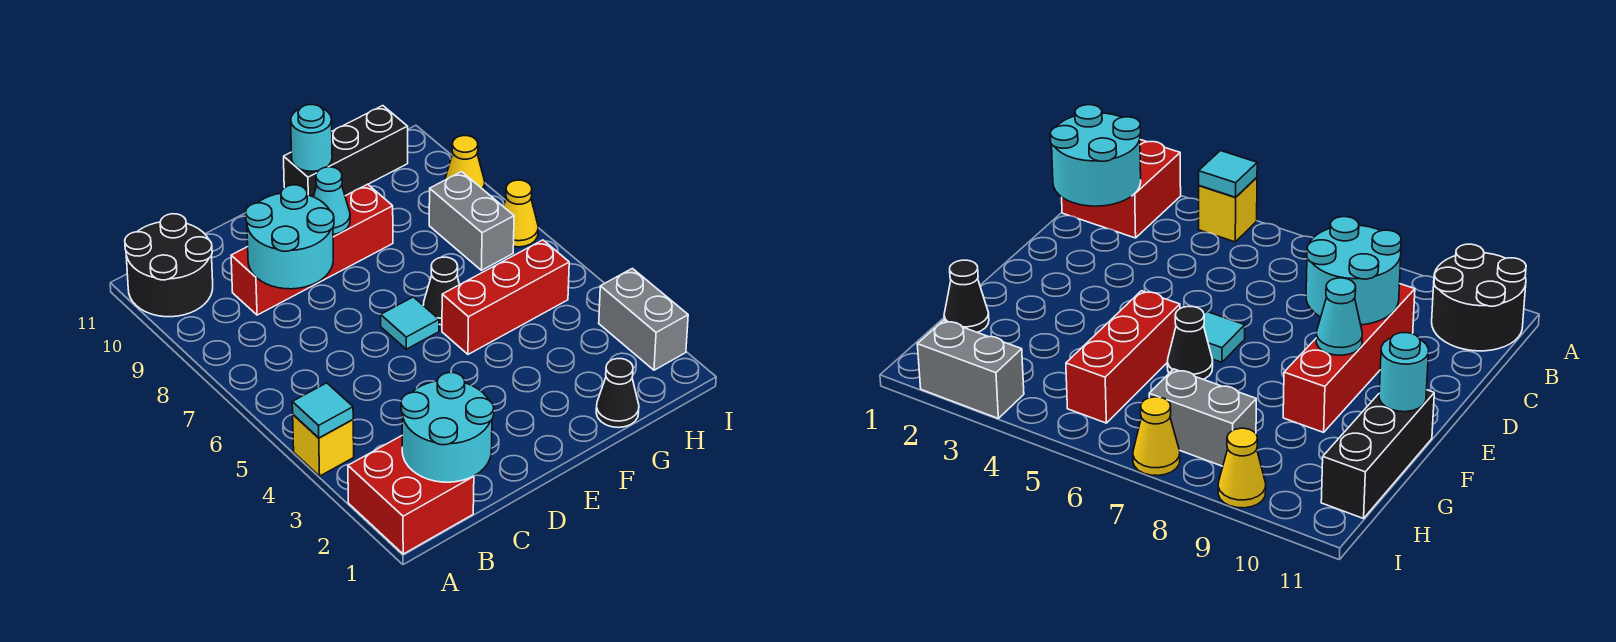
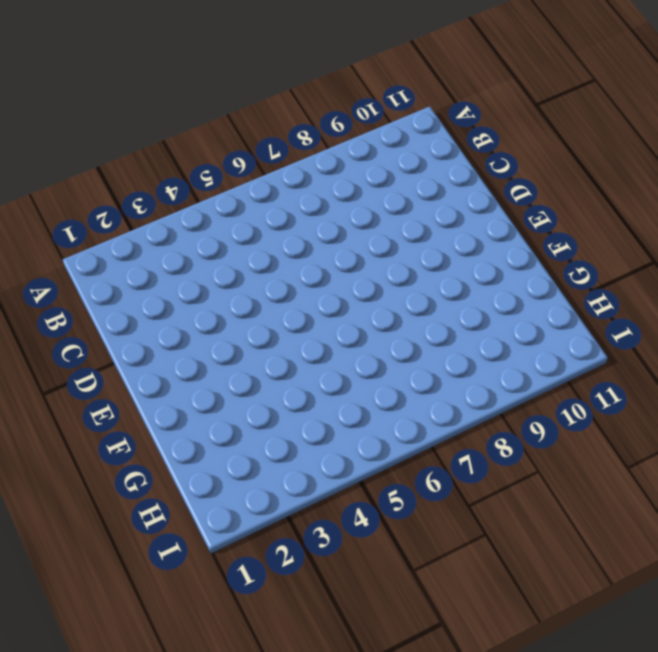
none -> red 2x2 brick [348,436,474,554]
none -> yellow 1x1 brick [293,415,354,476]
none -> black 2x2 round brick [125,214,213,317]

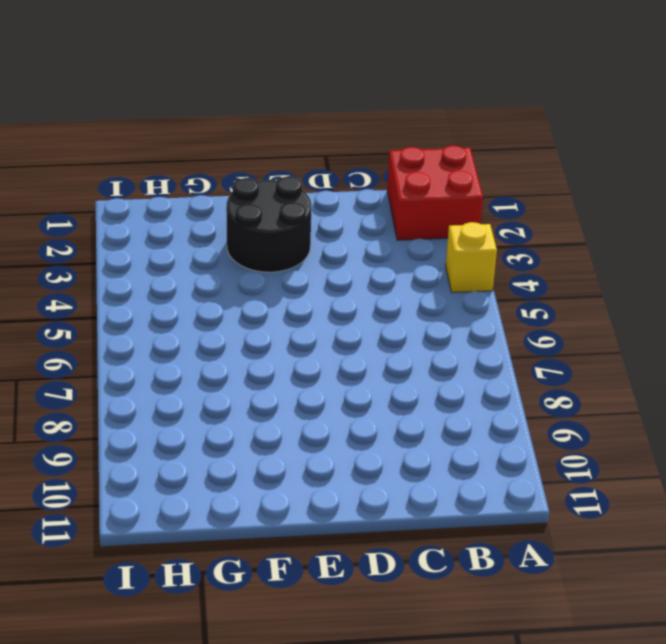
black 2x2 round brick [226,176,311,272] -> black 2x2 round brick moved to [125,214,213,317]
none -> red 1x4 brick [231,184,393,315]
none -> cyan 1x1 tile [381,297,439,349]
none -> red 1x3 brick [442,240,569,354]

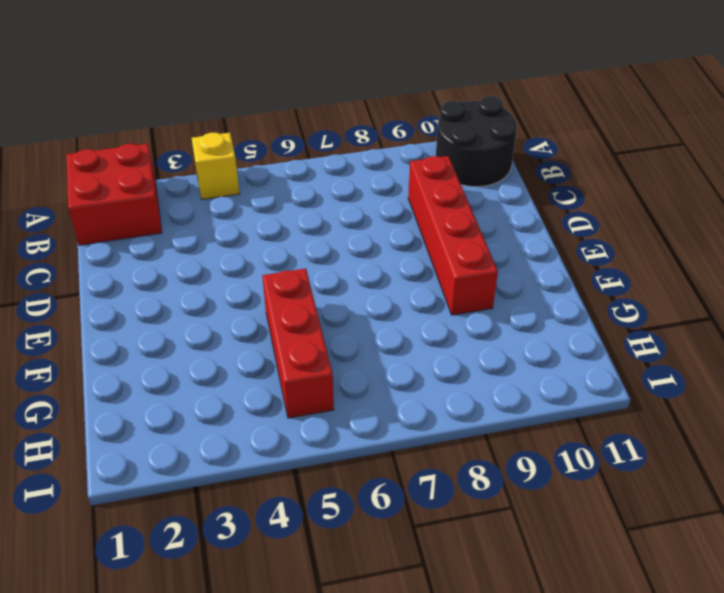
none -> cyan 1x1 tile [381,297,439,349]
none -> black 1x1 cone [423,257,459,325]
none -> black 1x3 brick [284,106,408,197]

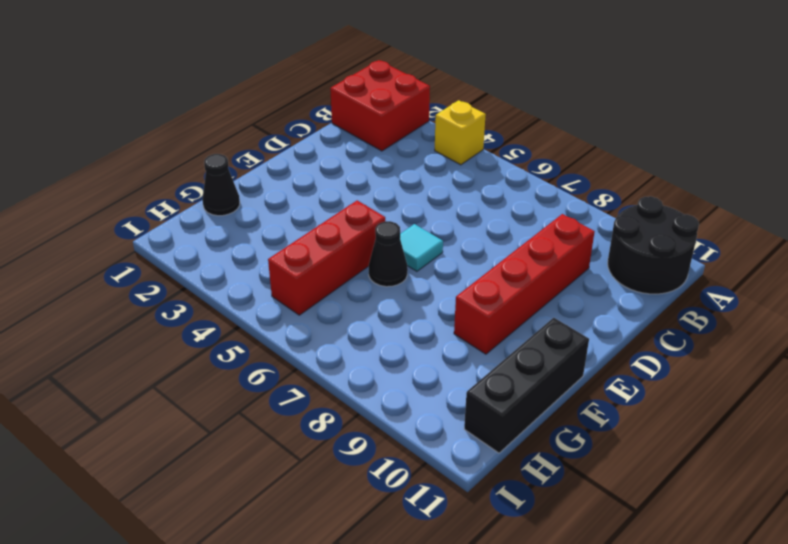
none -> grey 1x2 brick [429,172,514,270]
none -> grey 1x2 brick [599,268,688,370]
none -> yellow 1x1 cone [503,180,538,247]

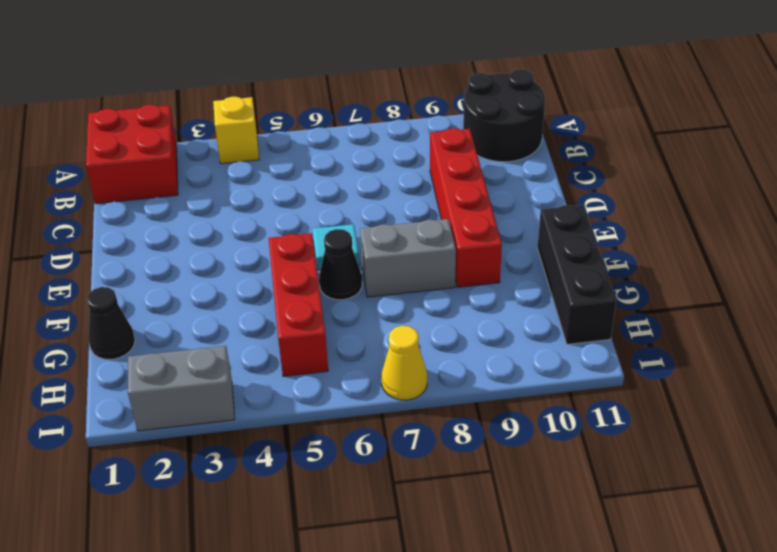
grey 1x2 brick [360,219,456,297] -> grey 1x2 brick moved to [429,172,514,270]
none -> yellow 1x1 cone [445,136,485,190]
none -> cyan 1x1 tile [292,383,353,438]
none -> cyan 2x2 round brick [401,373,494,482]

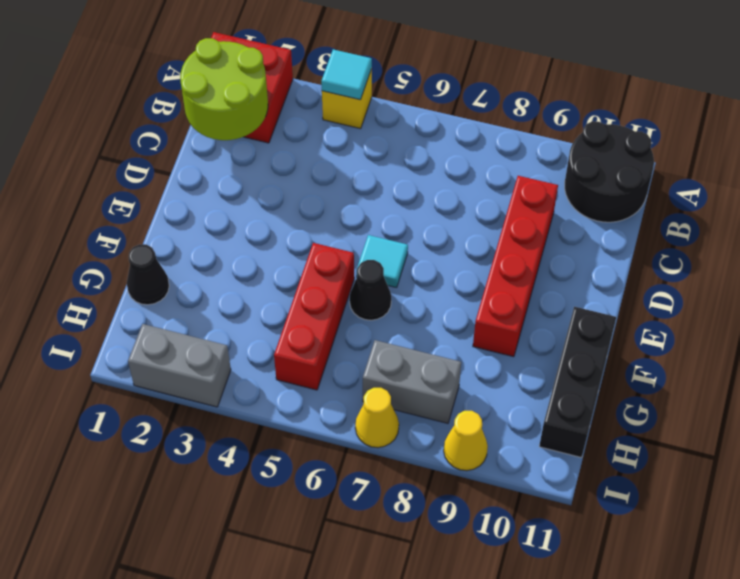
lime 2x2 round brick [180,38,268,140] -> cyan 2x2 round brick [401,373,494,482]
none -> cyan 2x2 round brick [246,185,334,289]
none -> cyan 1x1 cone [314,167,350,234]
none -> cyan 1x1 round brick [291,104,332,171]

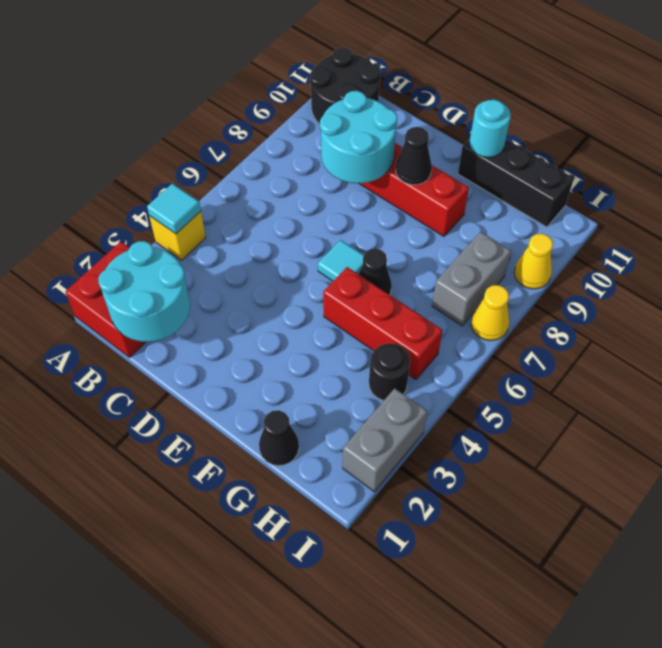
black 1x1 cone [396,127,432,185] -> cyan 1x1 cone [314,167,350,234]
black 1x1 round brick [369,343,410,400] -> none

